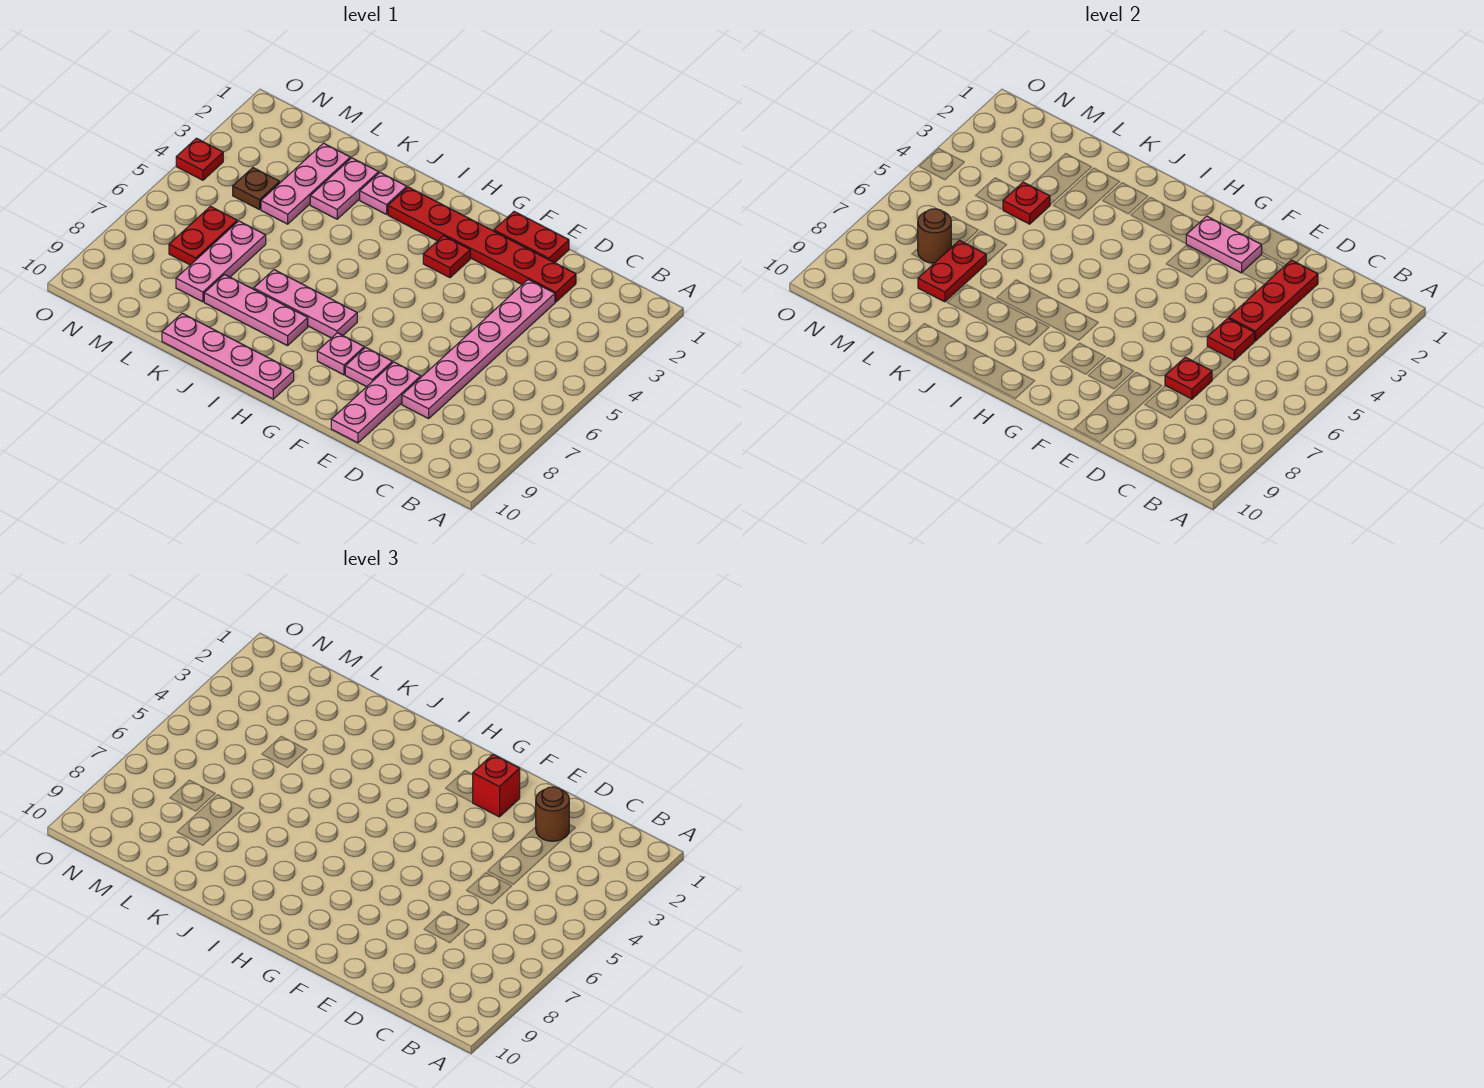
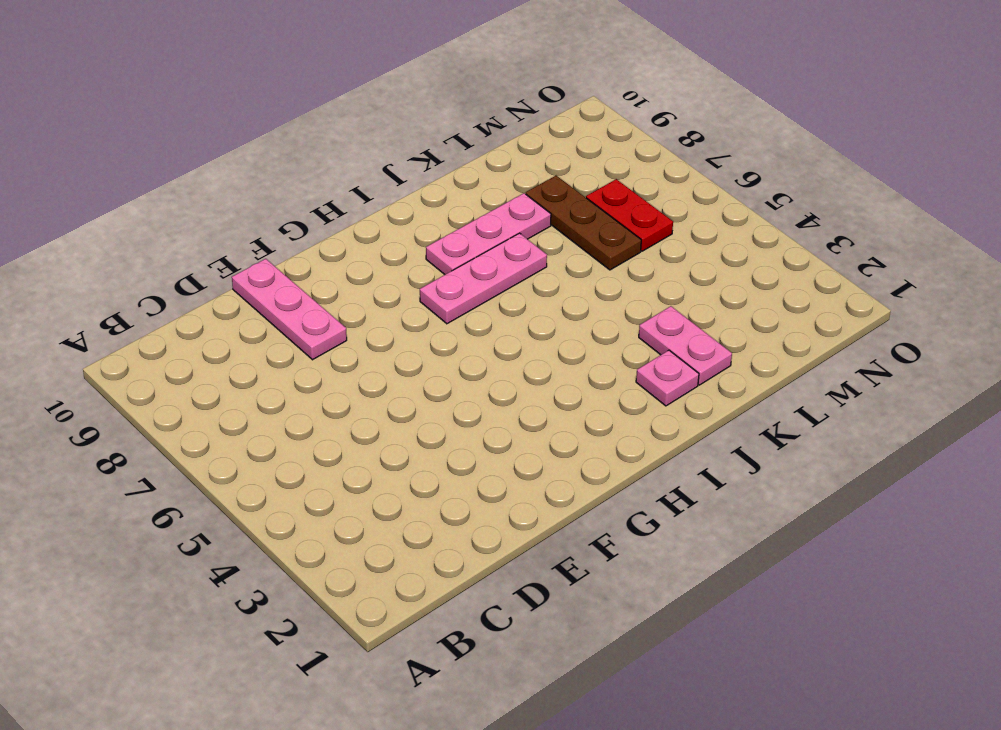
brown 1x3 plate [526,176,641,270] -> pink 1x3 plate [176,221,266,302]
none -> red 1x6 plate [388,187,576,302]
none -> pink 1x6 plate [402,280,555,419]
none -> red 1x2 plate [494,212,569,263]

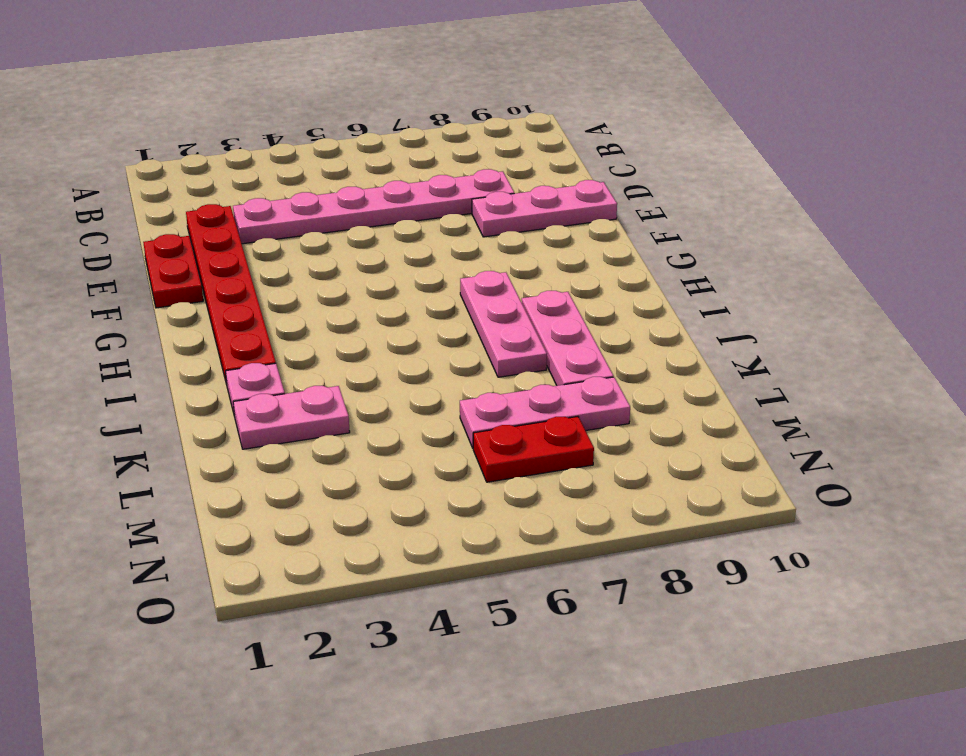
none -> pink 1x1 plate [345,347,392,387]
none -> red 1x1 plate [423,236,470,278]
none -> pink 1x1 plate [317,333,364,375]

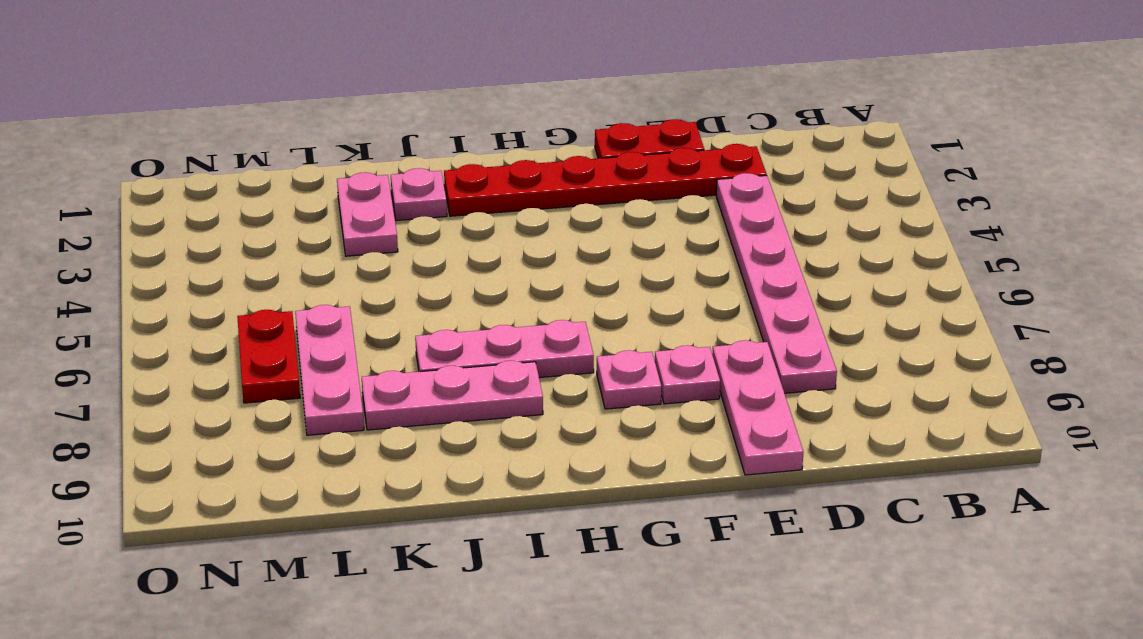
none -> red 1x1 plate [423,236,470,278]
none -> pink 1x4 plate [162,313,294,399]
none -> pink 1x3 plate [261,143,350,224]

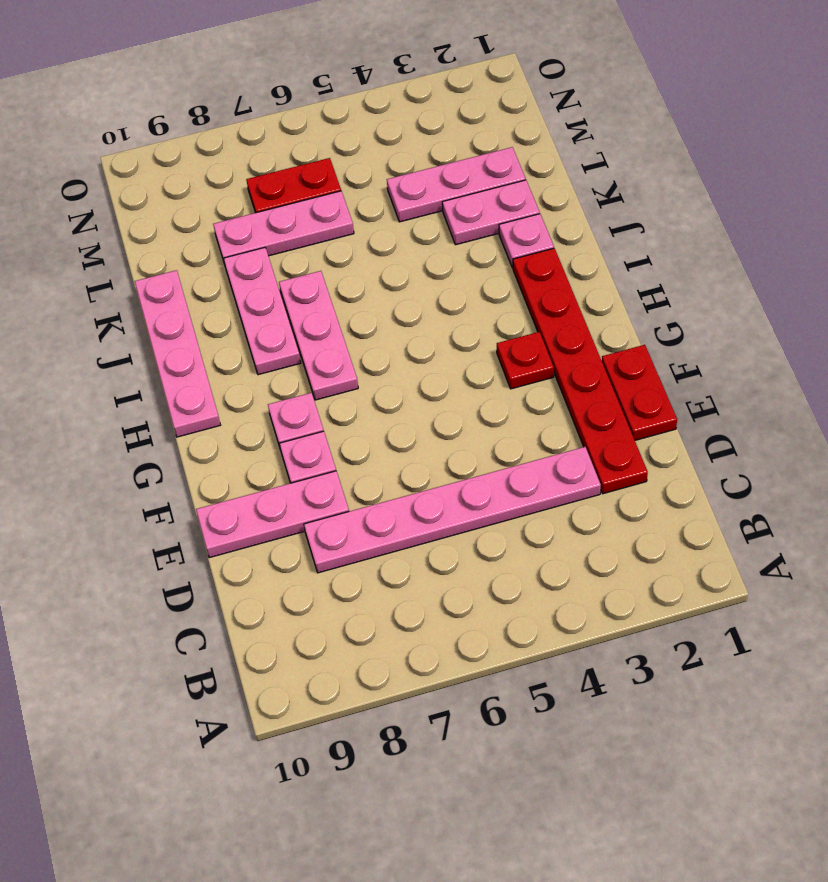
none -> brown 1x1 plate [233,168,280,210]
none -> red 1x1 plate [176,138,223,180]
none -> red 1x3 plate [1229,260,1318,341]

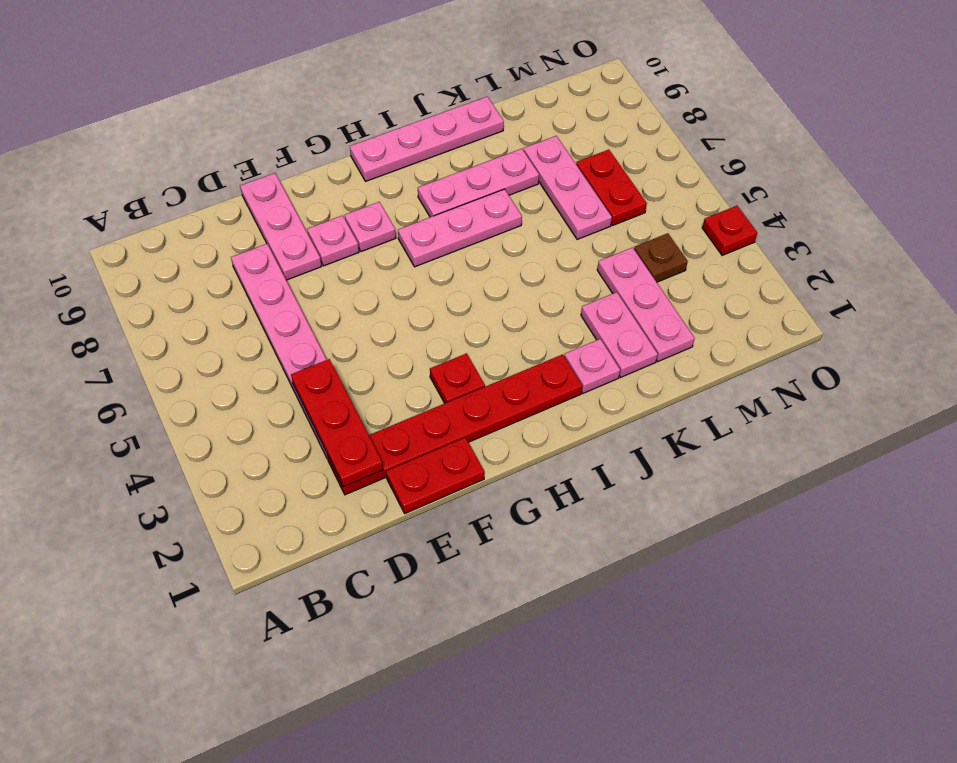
none -> red 1x1 plate [1207,318,1255,360]
none -> red 1x1 plate [1165,357,1212,399]
none -> pink 1x2 plate [1186,216,1262,273]

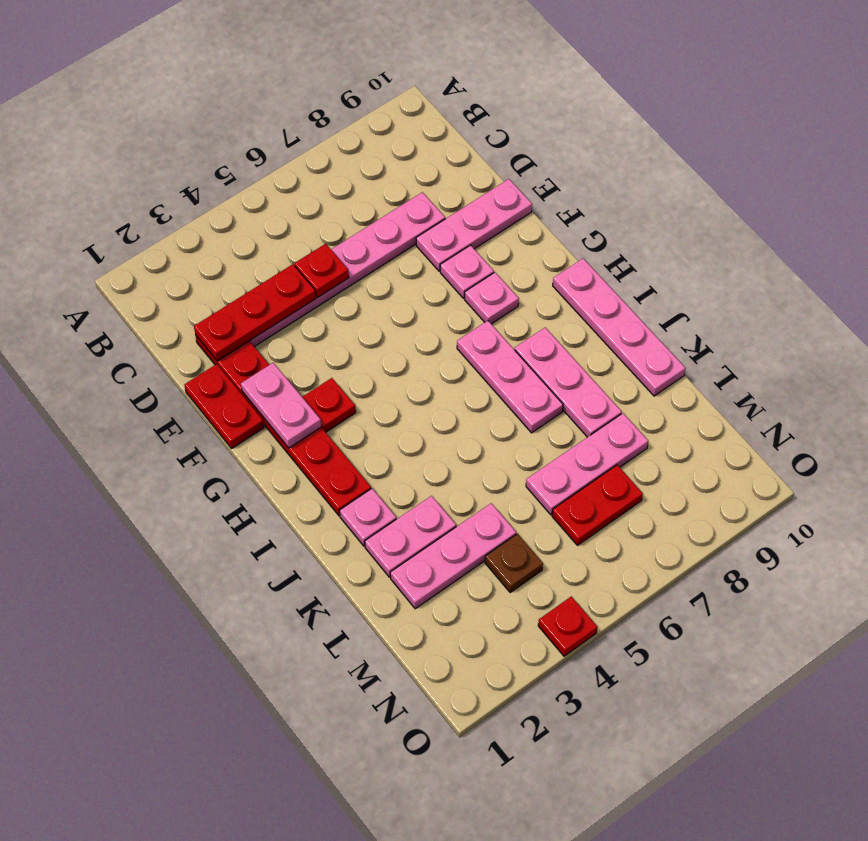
none -> red 1x1 plate [1165,357,1212,399]
none -> red 1x1 plate [1003,182,1050,224]
none -> red 1x2 plate [918,240,986,302]

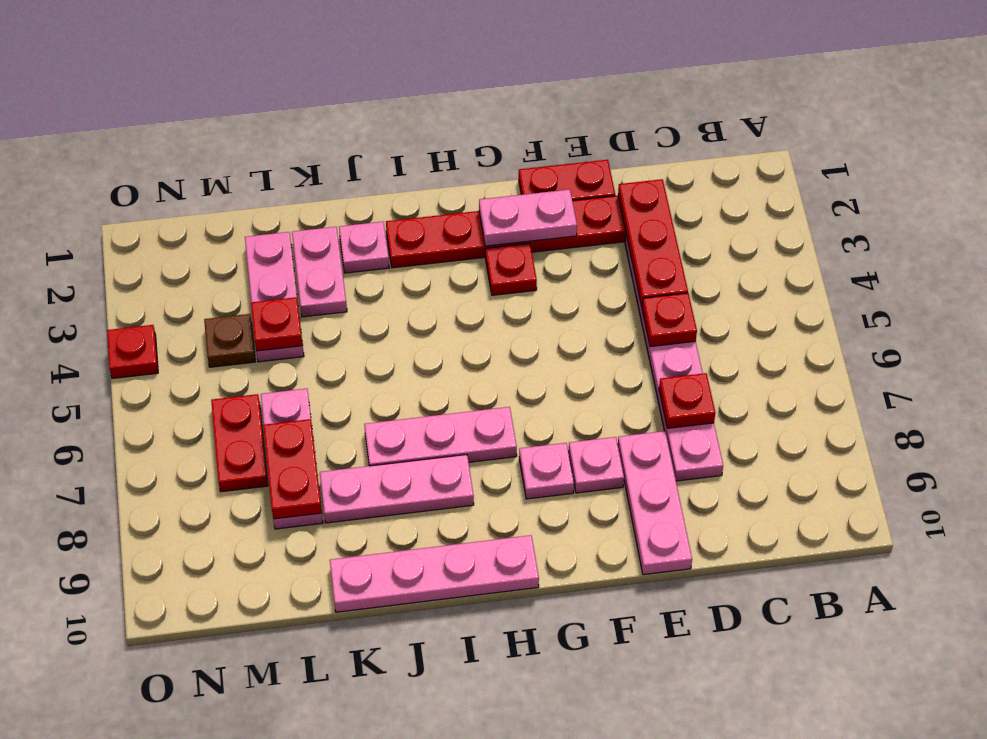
none -> brown 1x1 round brick [918,209,951,263]
none -> brown 1x1 round brick [536,787,569,841]
none -> red 1x1 brick [472,755,520,817]

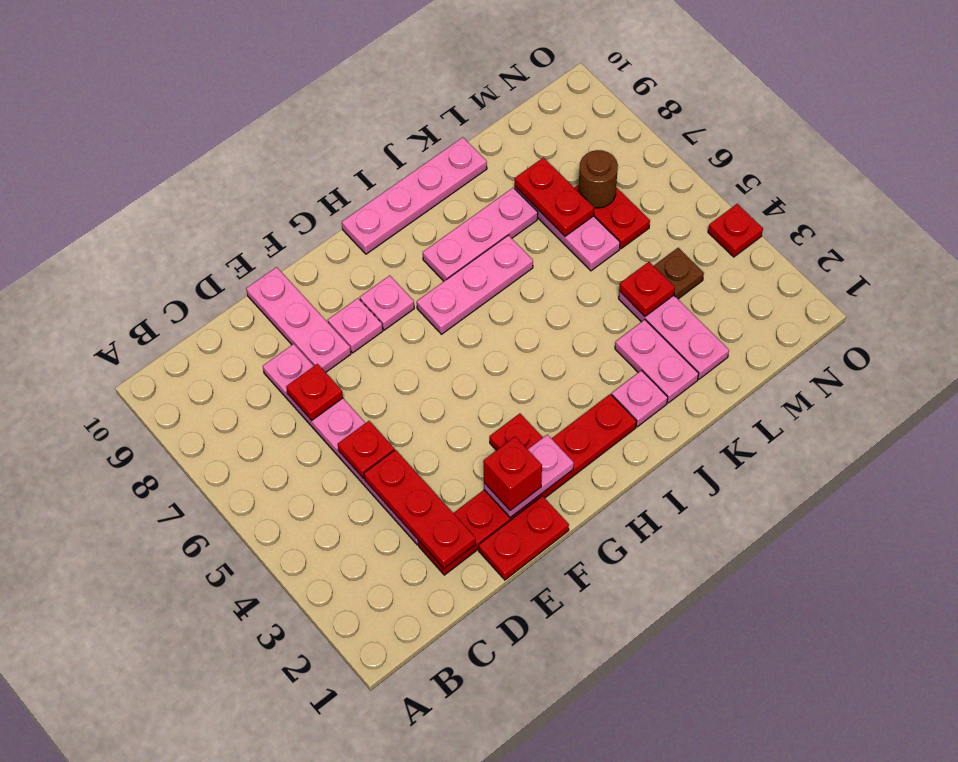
none -> brown 1x1 round brick [536,787,569,841]

